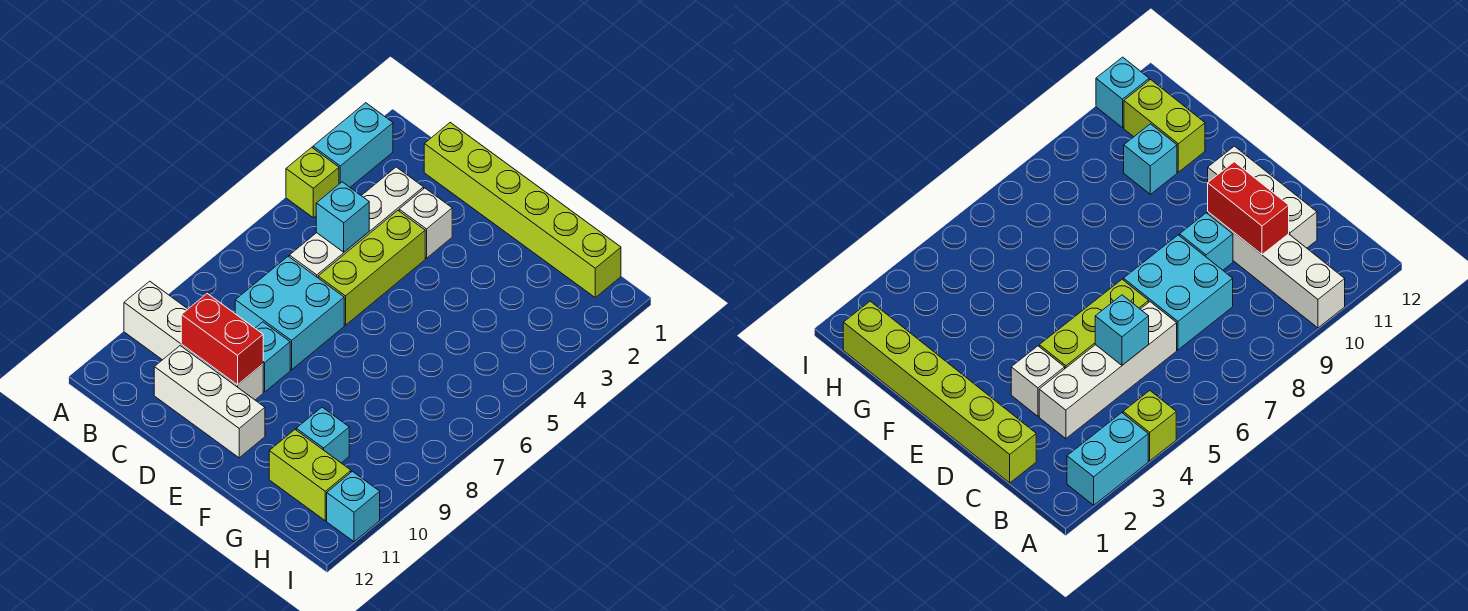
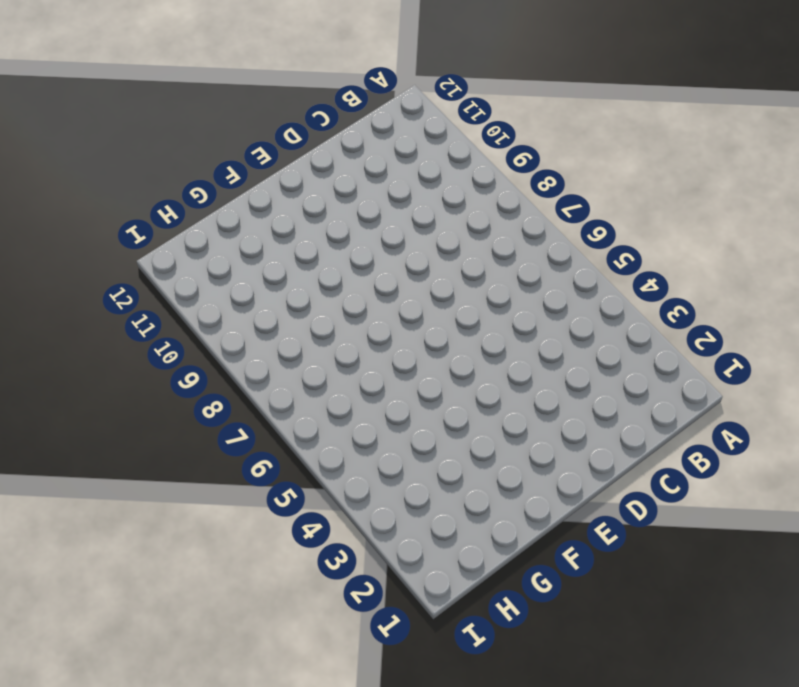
none -> cyan 1x2 brick [313,103,393,187]
none -> lime 1x1 brick [286,147,339,218]
none -> white 1x4 brick [124,281,263,400]

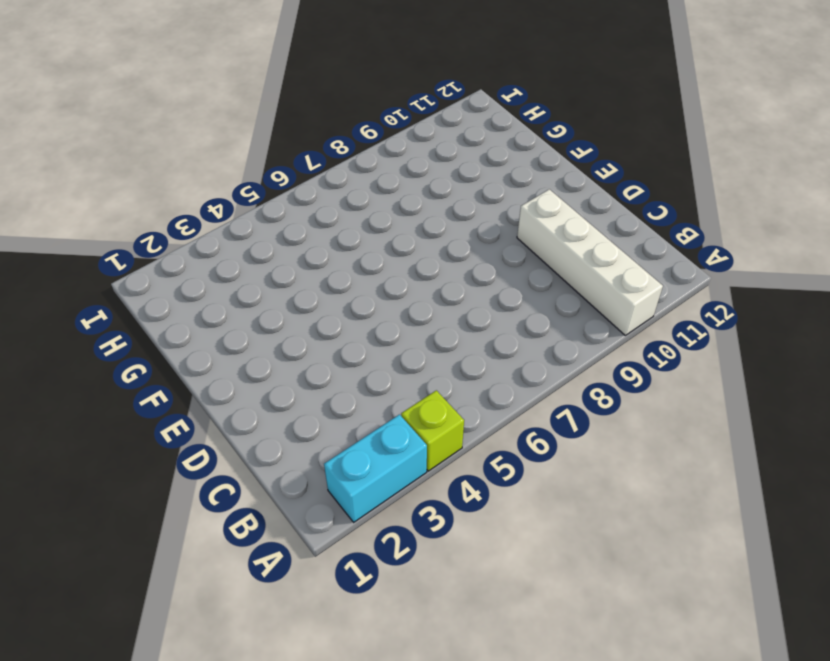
none -> lime 1x6 brick [424,123,621,297]
none -> white 1x4 brick [289,167,424,278]
none -> cyan 2x2 brick [235,256,344,370]

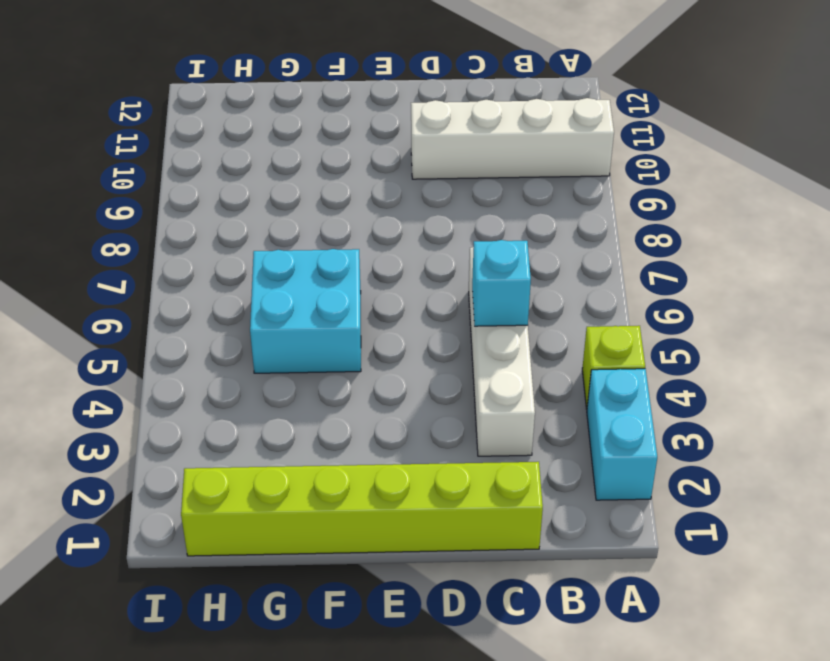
cyan 2x2 brick [250,249,361,373] -> cyan 2x2 brick moved to [235,256,344,370]
none -> white 1x3 brick [154,346,265,458]
none -> white 1x1 brick [399,188,452,258]
none -> lime 1x3 brick [318,211,425,325]

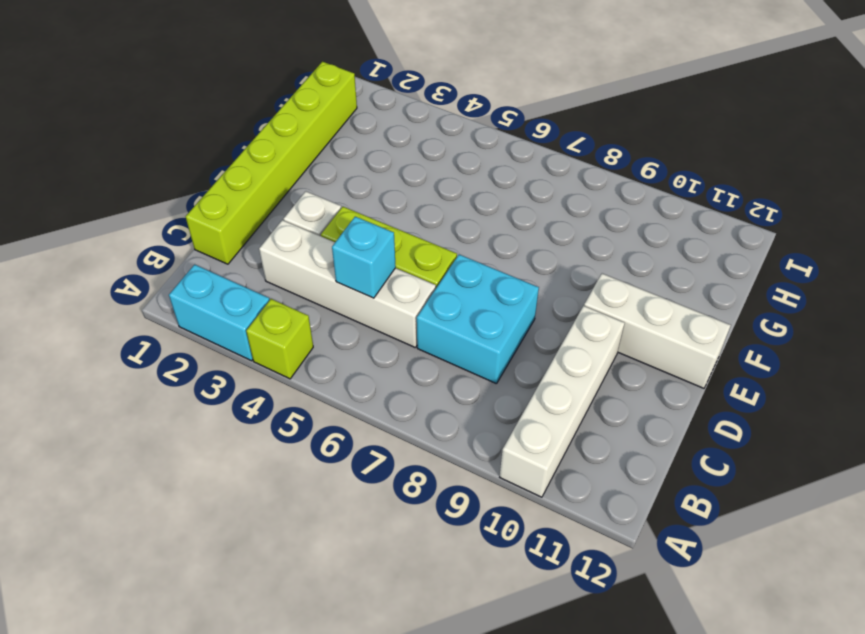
white 1x3 brick [584,273,731,388] -> white 1x3 brick turned to [154,346,265,458]
none -> cyan 1x1 brick [255,322,290,392]
none -> cyan 1x1 brick [296,407,349,463]
none -> lime 1x2 brick [269,430,351,521]

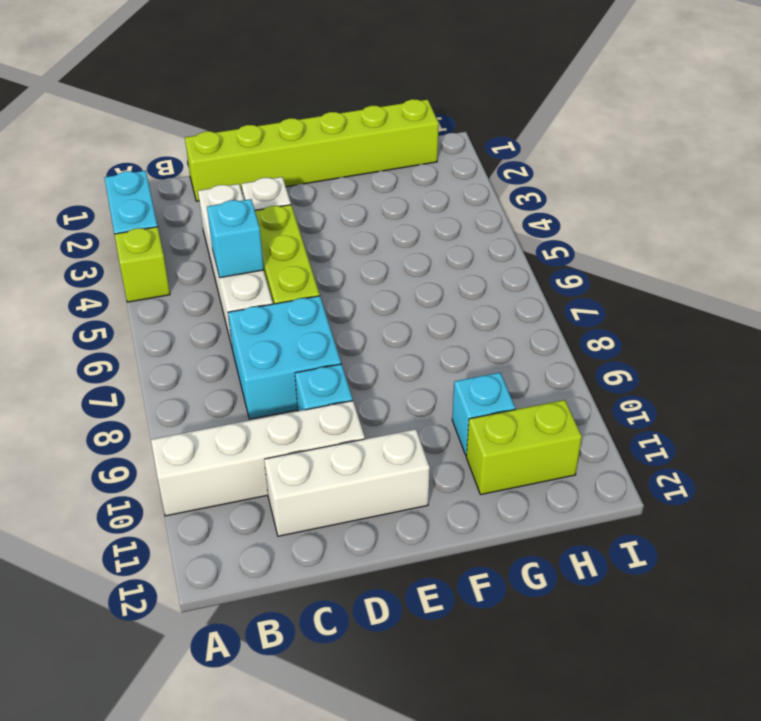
none -> cyan 1x1 brick [327,471,380,542]
none -> red 1x2 brick [181,294,263,385]

